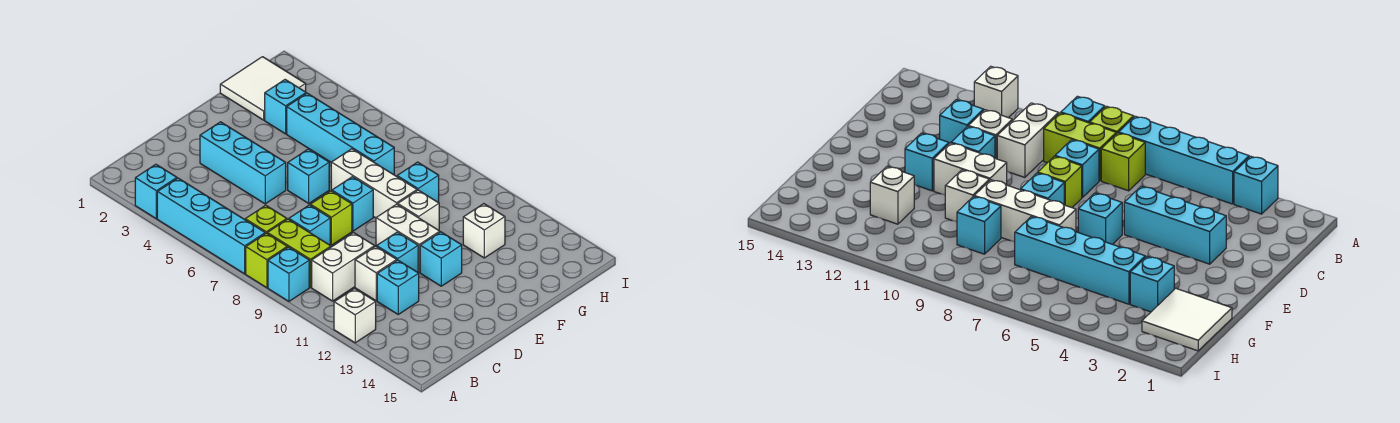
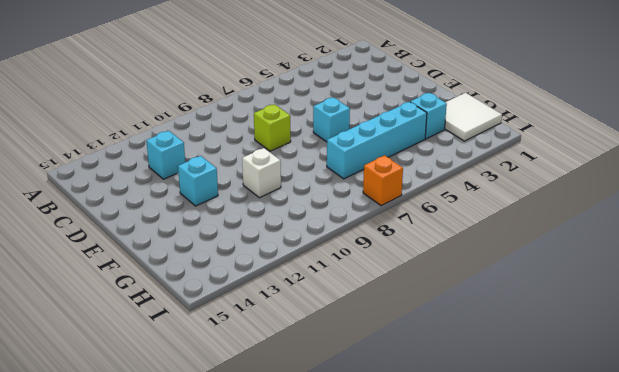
orange 1x1 brick [363,155,403,206] -> none
none -> cyan 1x1 brick [135,164,177,219]
none -> cyan 1x4 brick [157,178,265,274]
none -> lime 1x1 brick [246,233,287,288]

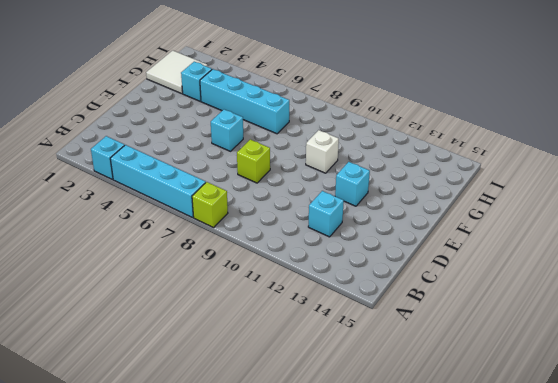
none -> cyan 1x1 brick [268,247,309,301]
none -> white 1x1 brick [334,288,376,343]
none -> lime 1x1 brick [245,205,287,234]

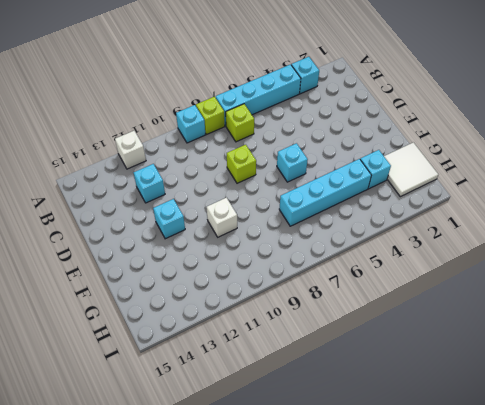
none -> lime 1x2 brick [267,219,331,287]
none -> white 1x2 brick [312,233,375,301]
none -> cyan 1x1 brick [289,205,330,245]

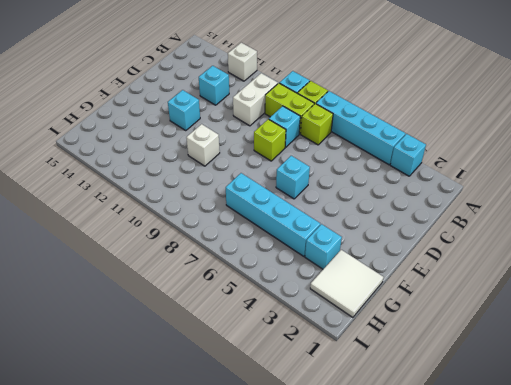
none -> white 1x1 brick [355,246,397,301]
none -> cyan 1x3 brick [200,122,286,204]
none -> cyan 1x1 brick [377,232,418,272]

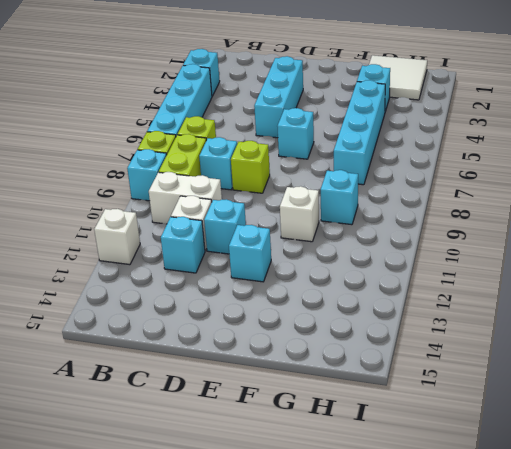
none -> cyan 1x1 brick [332,177,373,231]
none -> white 1x2 brick [376,204,440,272]
none -> white 1x3 brick [331,149,417,218]

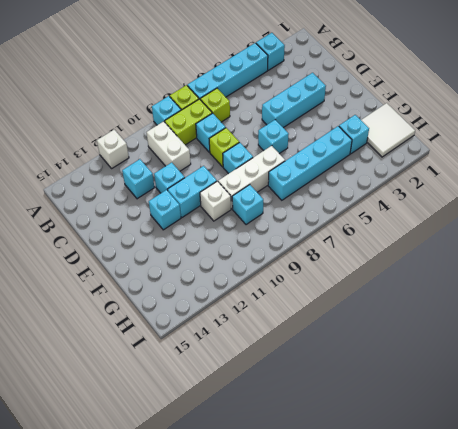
cyan 1x2 brick [168,166,217,217] -> white 1x2 brick [376,204,440,272]
none -> white 1x1 brick [355,246,397,301]
none -> white 1x1 brick [463,204,505,258]

